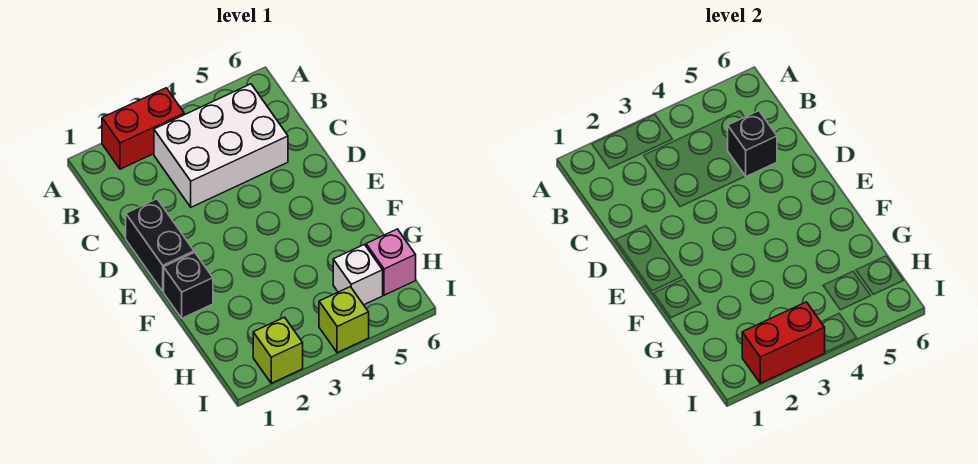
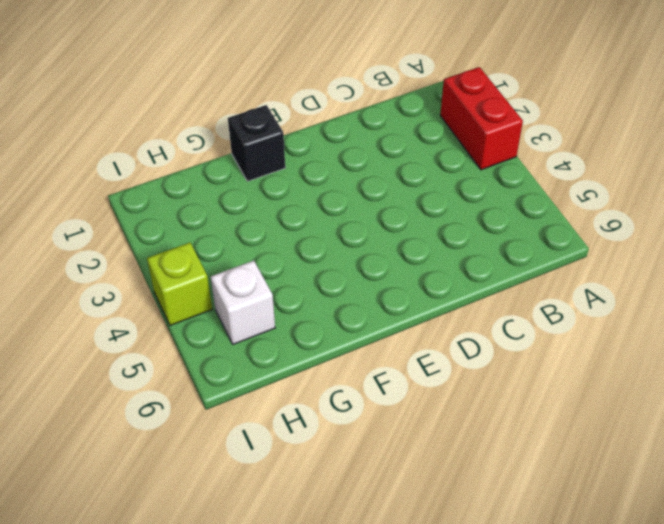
none -> white 2x3 brick [154,84,288,207]
none -> black 1x2 brick [126,199,194,291]

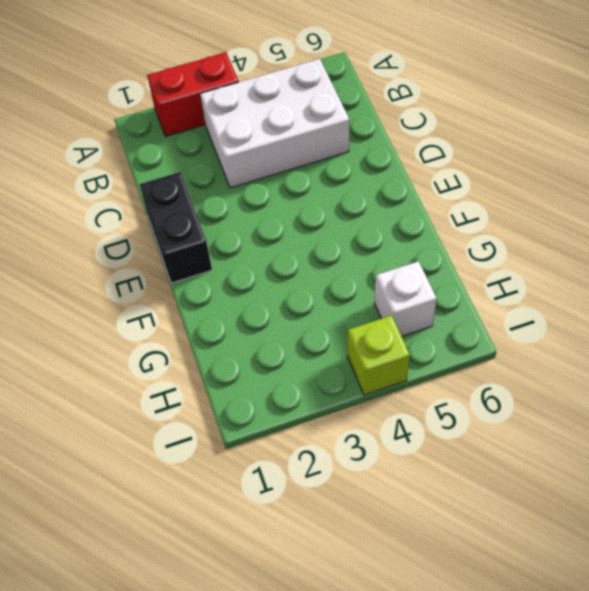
none -> black 1x1 brick [164,252,213,318]
none -> pink 1x1 brick [366,229,416,295]

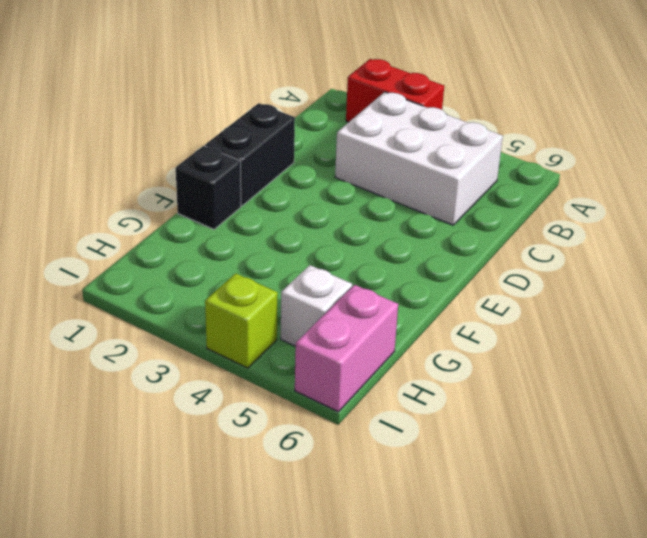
pink 1x2 brick [295,285,398,412] -> pink 1x1 brick [366,229,416,295]
none -> lime 1x1 brick [253,317,303,383]
none -> black 1x1 brick [728,111,777,177]

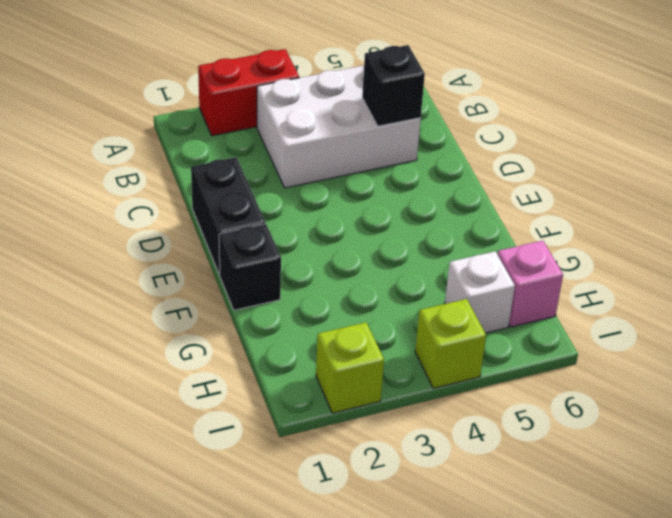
none -> red 1x2 brick [742,302,825,383]

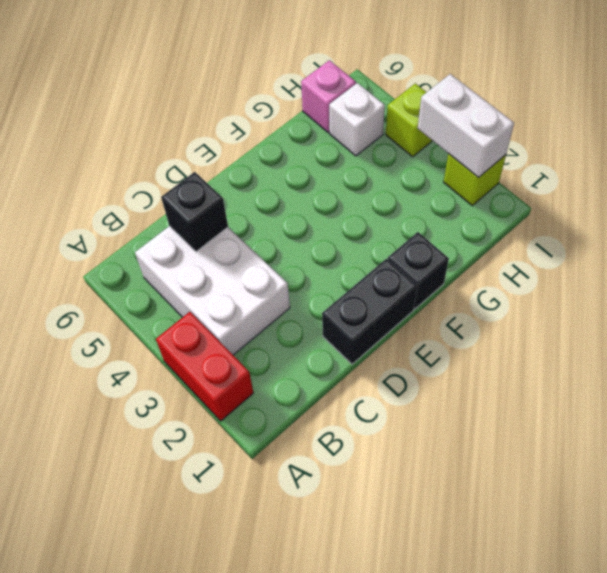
white 1x2 brick [418,74,514,178] -> red 1x2 brick [742,302,825,383]

